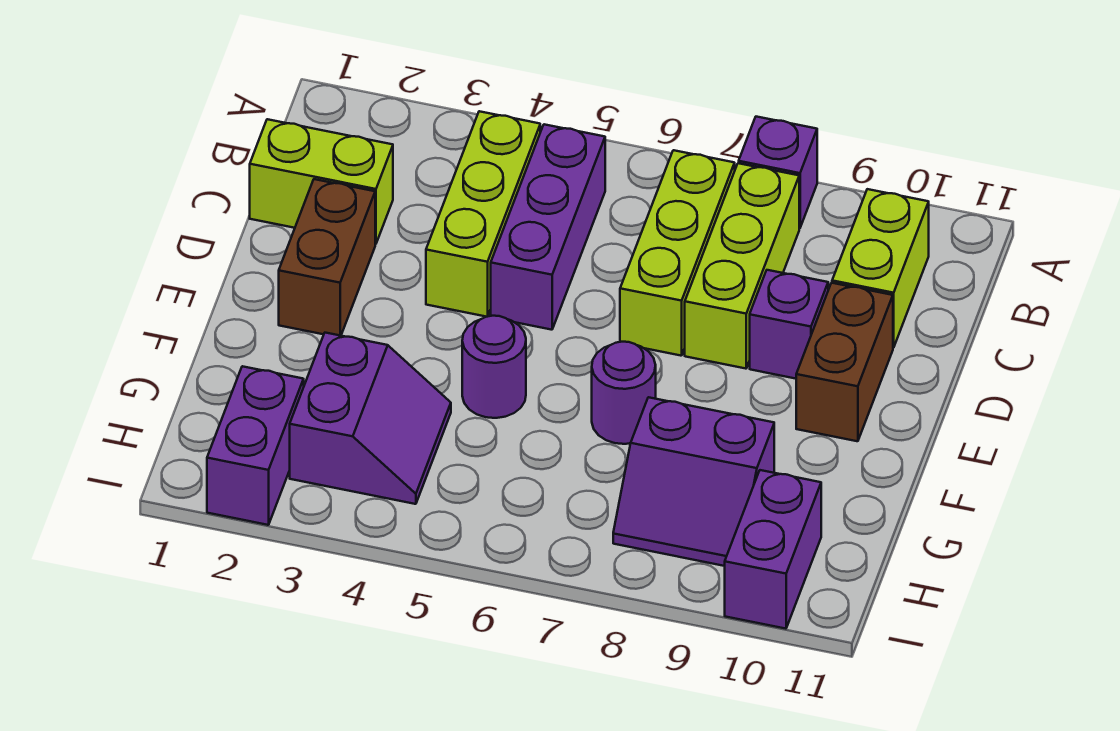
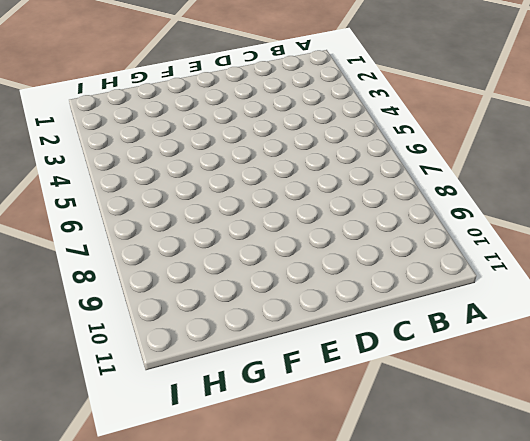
none -> purple 1x1 brick [739,117,817,228]
none -> lime 1x3 brick [426,111,540,317]
none -> purple 1x3 brick [491,124,605,330]

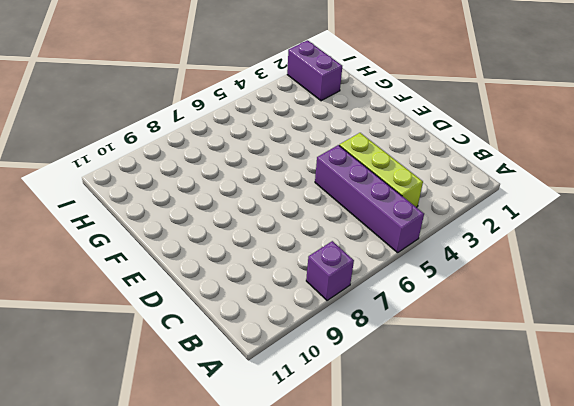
purple 1x4 brick [315,145,424,253] -> purple 1x3 brick [491,124,605,330]
none -> lime 1x3 brick [620,150,735,356]
none -> lime 1x3 brick [685,163,799,369]
none -> lime 1x2 brick [832,189,929,348]

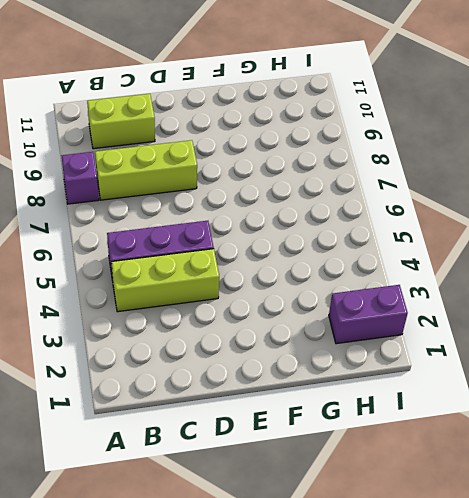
none -> lime 1x3 brick [620,150,735,356]
none -> lime 1x2 brick [250,119,393,244]
none -> brown 1x2 brick [279,179,375,336]

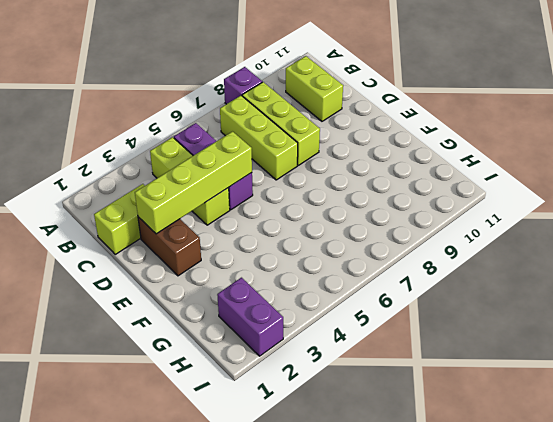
lime 1x4 brick [135,132,252,234] -> none
none -> purple 1x1 brick [750,270,828,379]
none -> brown 1x2 brick [796,283,893,441]
none -> purple 1x1 round brick [462,316,526,418]

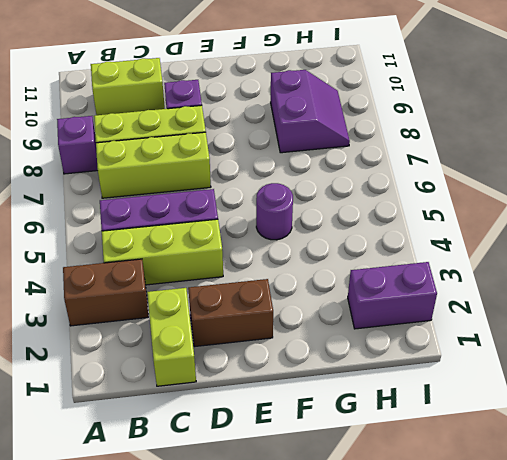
brown 1x2 brick [63,259,148,326] -> brown 1x2 brick moved to [796,283,893,441]
none -> purple 1x1 round brick [592,342,656,444]
none -> purple 2x2 slope [290,333,451,504]
none -> purple 1x2 brick [725,470,821,629]

